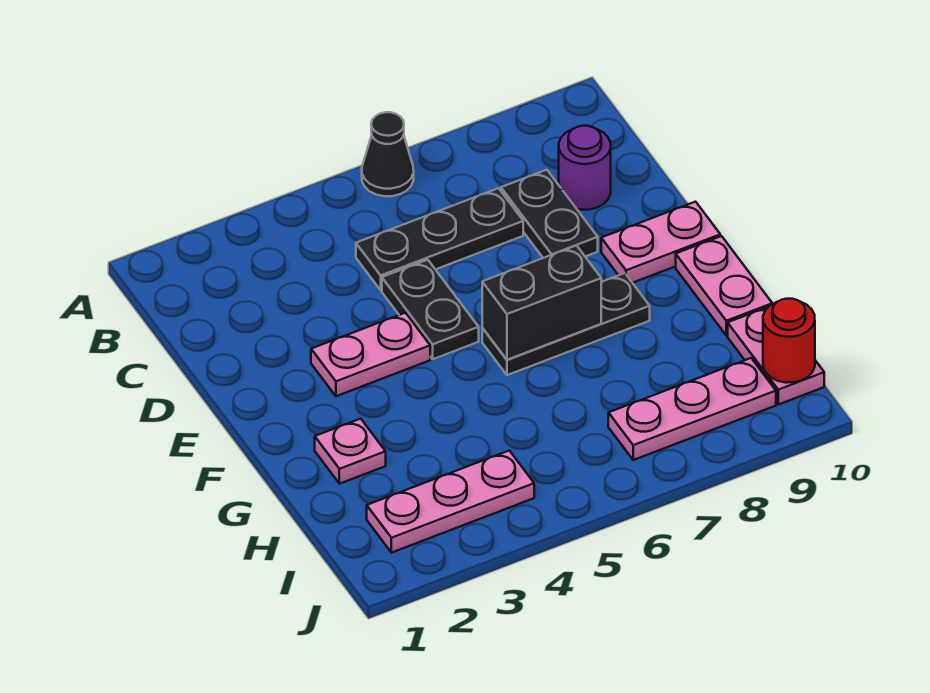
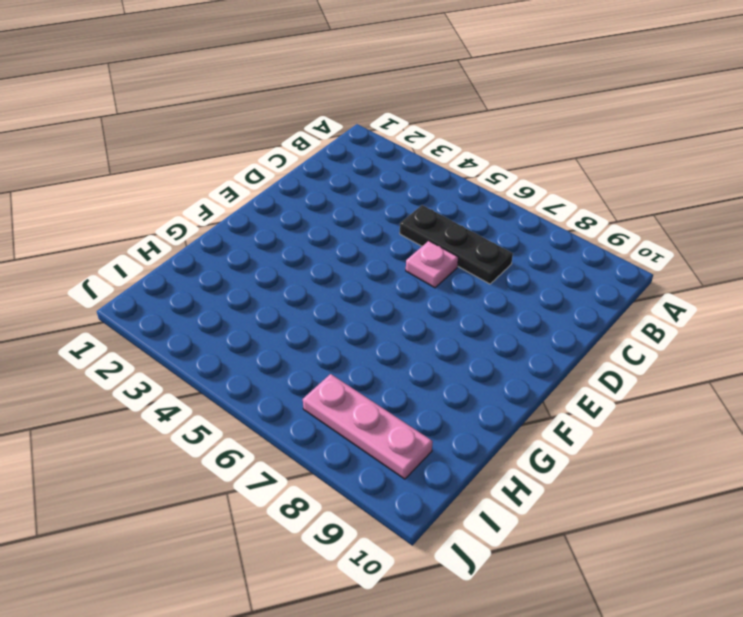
pink 1x1 plate [406,241,458,288] -> pink 1x1 plate moved to [315,419,386,484]
none -> black 1x1 cone [362,112,414,196]
none -> black 1x2 plate [501,170,598,258]
none -> purple 1x1 round brick [559,126,611,210]

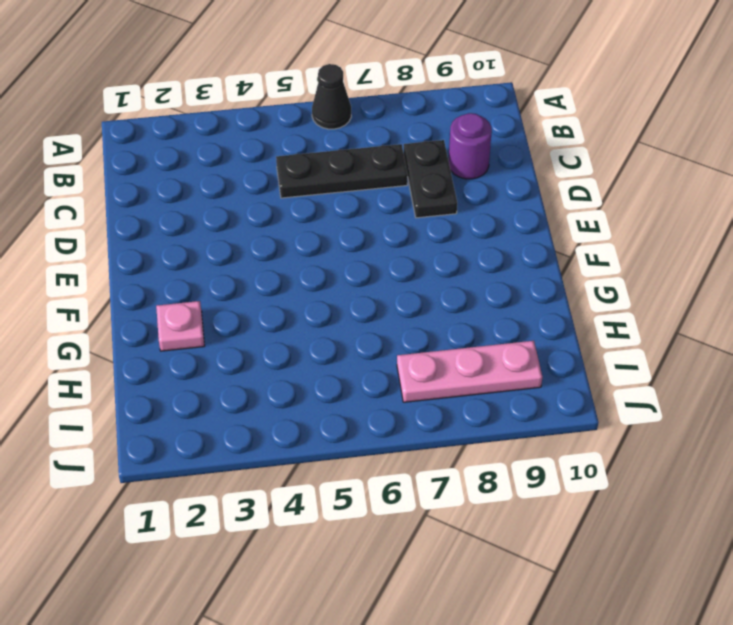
none -> black 1x2 plate [382,260,479,359]
none -> pink 1x2 plate [311,313,430,396]
none -> pink 1x2 plate [601,202,720,283]

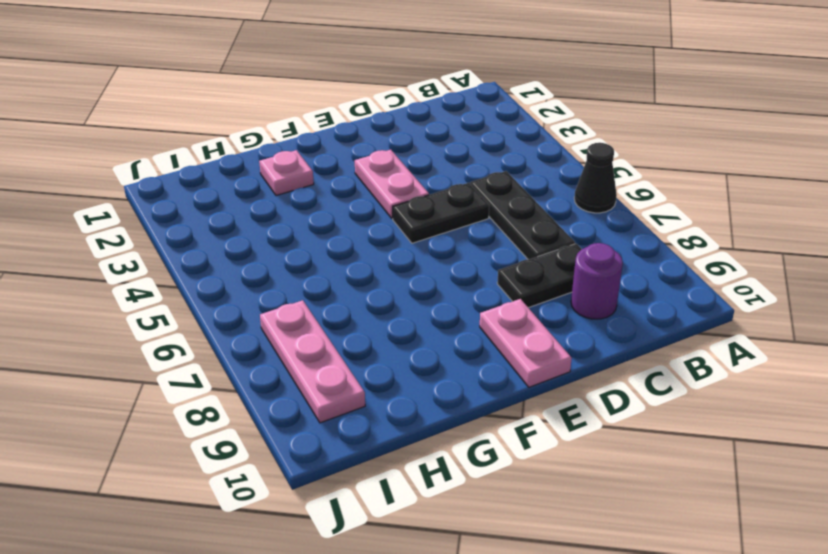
none -> black 1x3 plate [482,273,650,375]
none -> pink 1x2 plate [676,236,772,336]
none -> pink 1x2 plate [728,307,824,404]

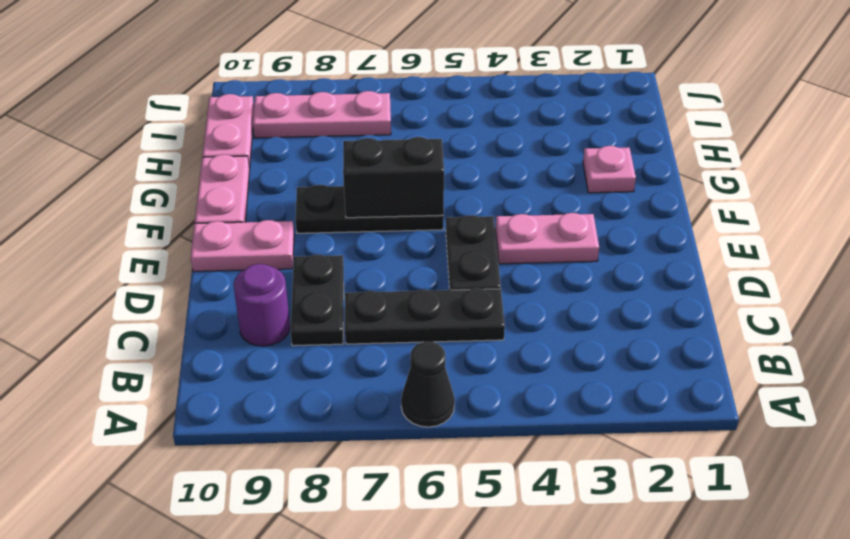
none -> pink 1x3 plate [367,451,534,553]
none -> red 1x1 round brick [763,299,815,383]

